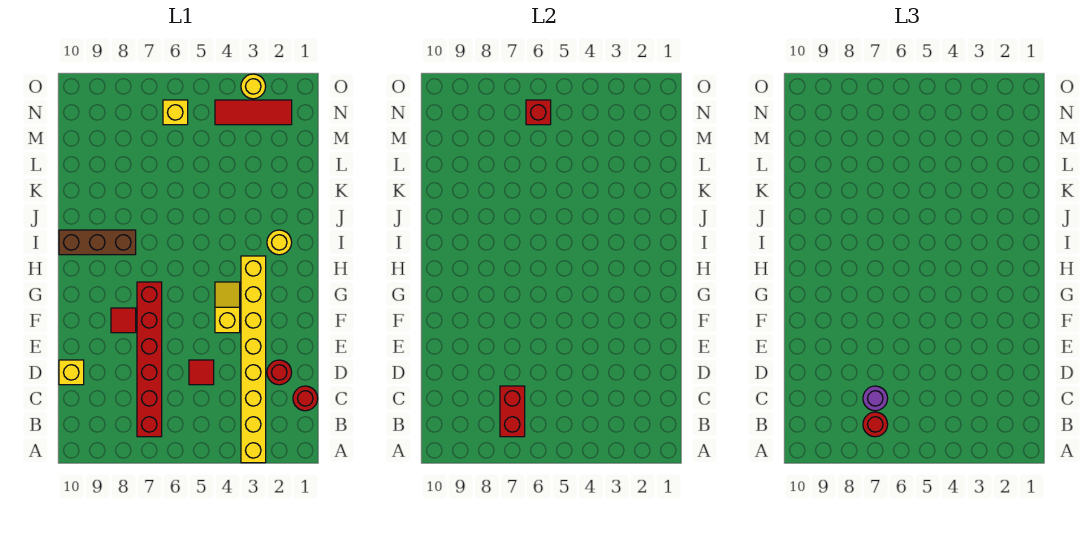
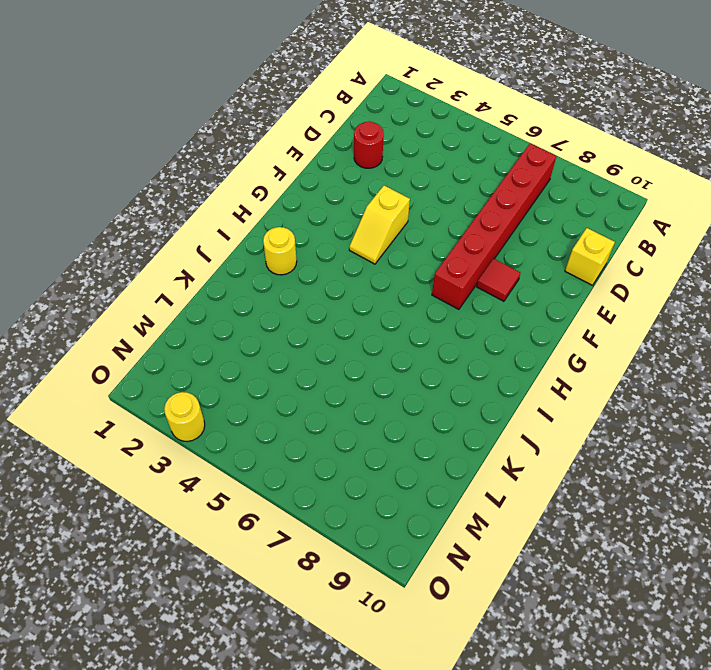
none -> yellow 1x8 brick [241,256,266,463]
none -> red 1x1 round brick [293,386,318,411]
none -> red 1x1 tile [189,360,214,385]

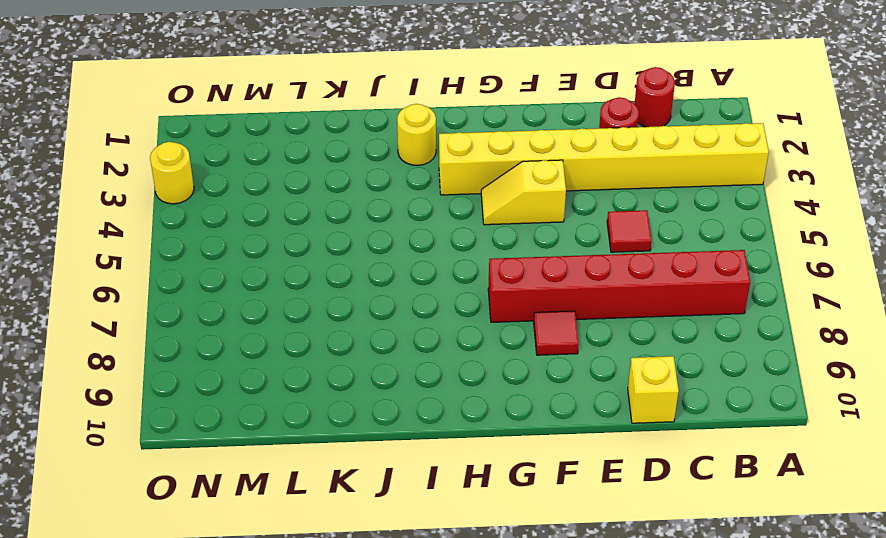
none -> brown 1x3 brick [59,230,136,255]
none -> red 1x3 tile [215,100,292,125]
none -> yellow 1x1 brick [163,100,188,125]

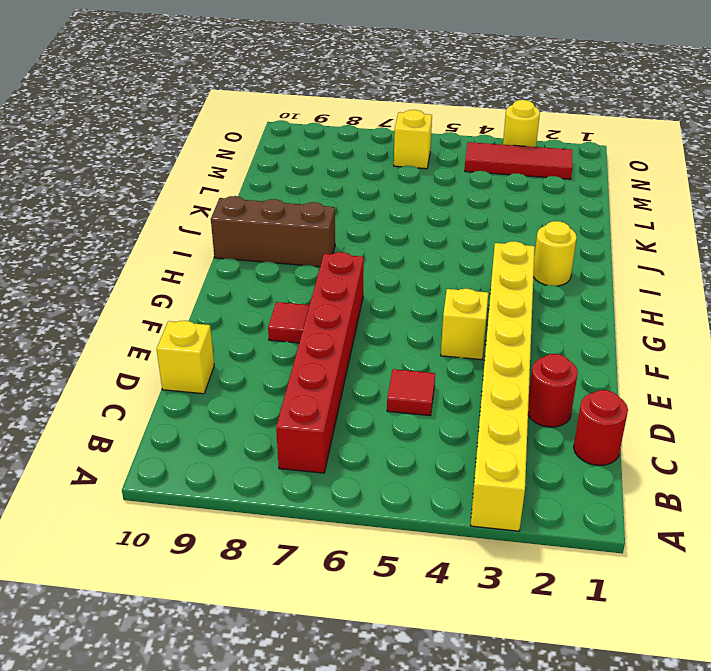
none -> red 1x2 brick [500,386,525,437]
none -> red 1x1 brick [526,100,551,125]
none -> red 1x1 round brick [863,412,888,437]

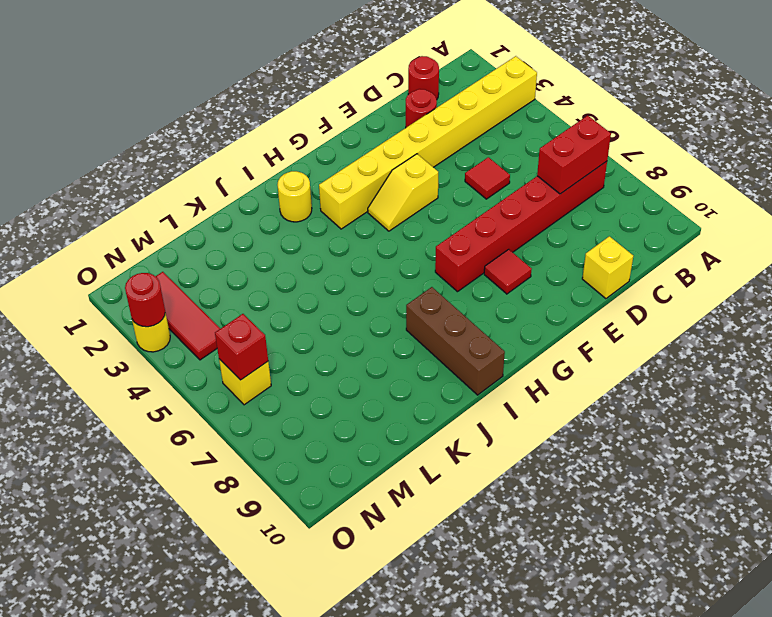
red 1x1 round brick [125,273,165,327] -> red 1x1 round brick moved to [863,412,888,437]
none -> purple 1x1 round brick [863,386,888,411]

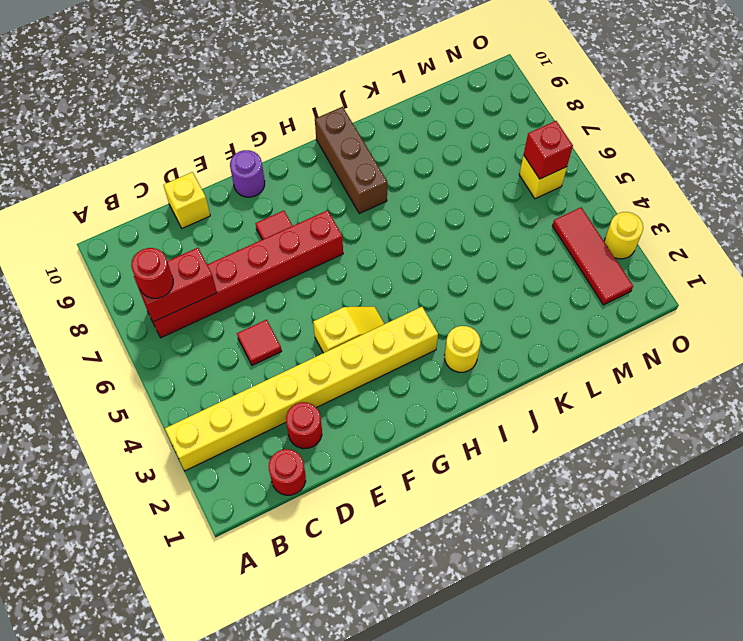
purple 1x1 round brick [230,150,265,197] -> purple 1x1 round brick moved to [863,386,888,411]

